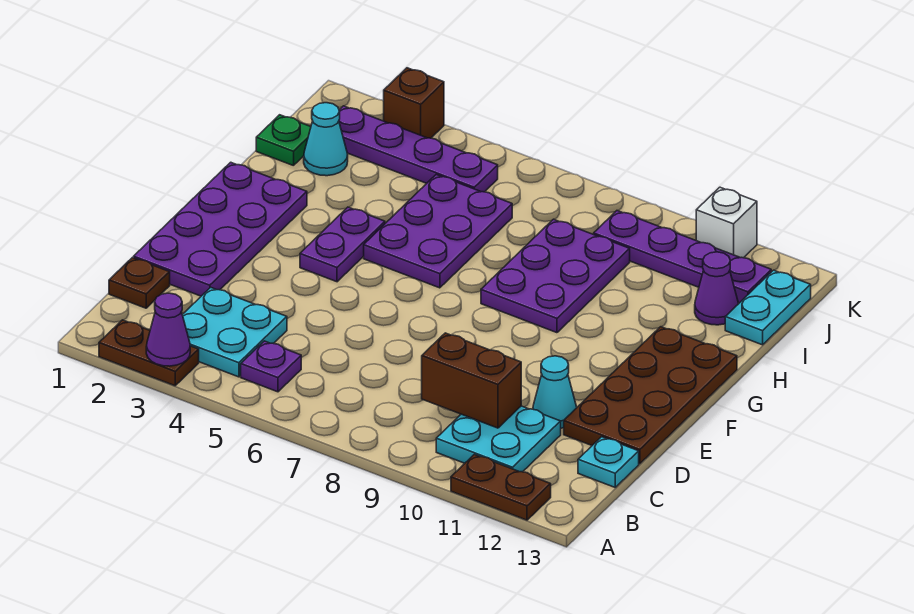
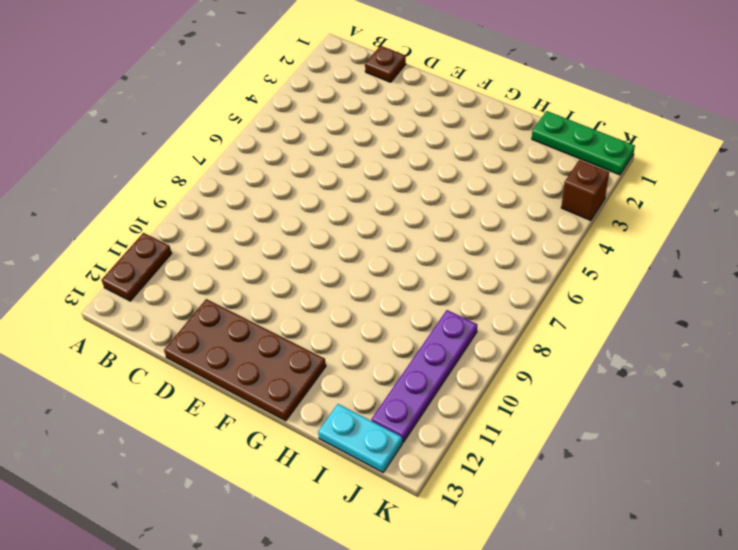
green 1x3 plate [532,111,635,175] -> green 1x1 plate [256,115,311,166]
none -> brown 1x2 plate [99,320,199,386]
none -> cyan 2x2 plate [182,287,287,377]
none -> purple 1x1 plate [241,341,301,392]

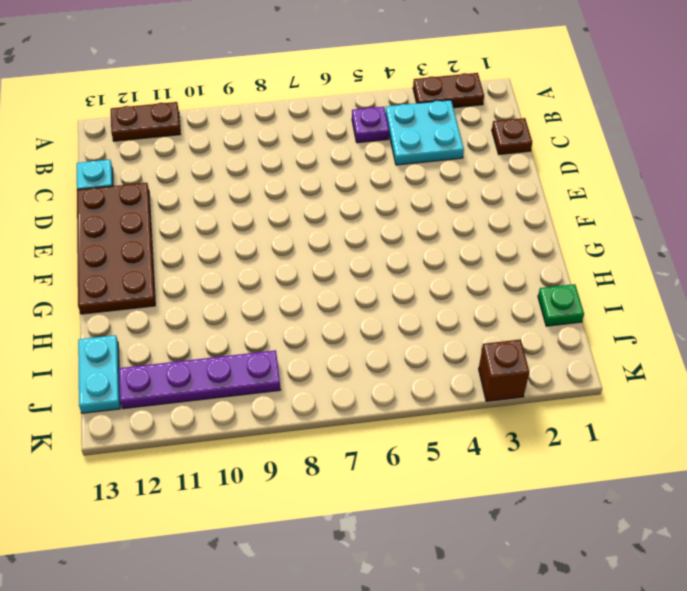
none -> cyan 2x2 plate [436,406,561,472]
none -> purple 2x4 plate [134,162,307,296]
none -> cyan 1x1 cone [533,356,577,428]

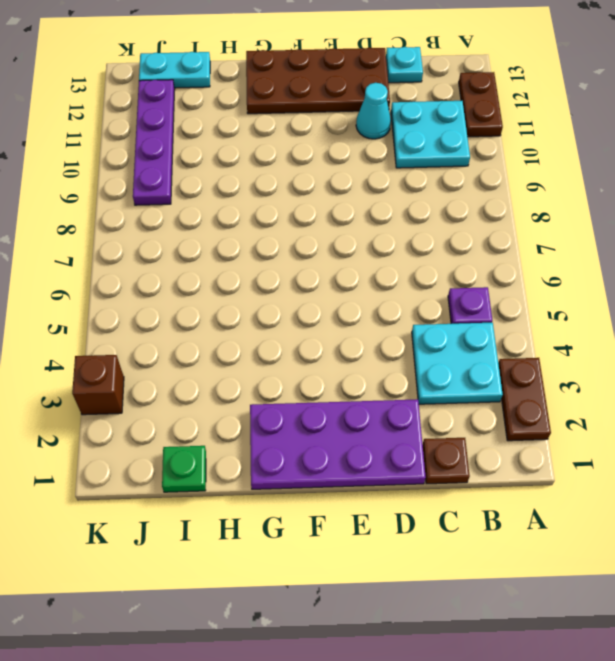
none -> purple 1x2 plate [300,207,385,282]
none -> purple 2x3 plate [364,175,512,288]
none -> purple 2x3 plate [481,219,630,333]

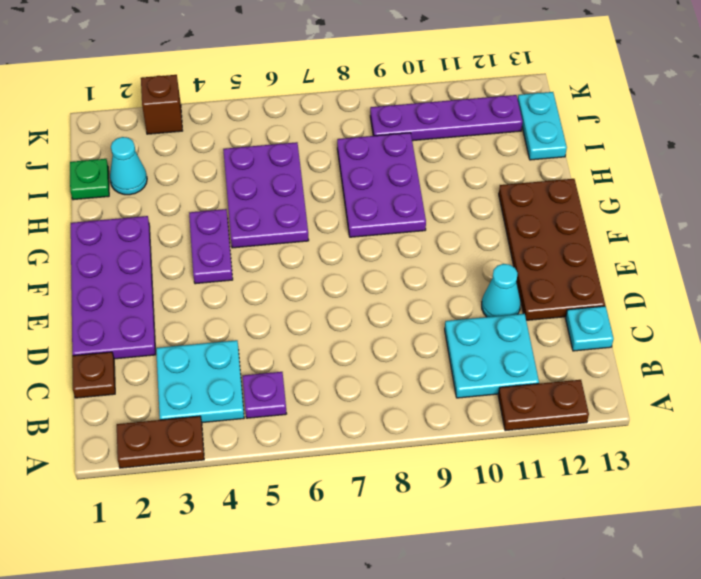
none -> purple 1x1 cone [695,252,739,325]
none -> purple 1x4 plate [339,106,498,192]
none -> white 1x1 brick [696,187,757,258]

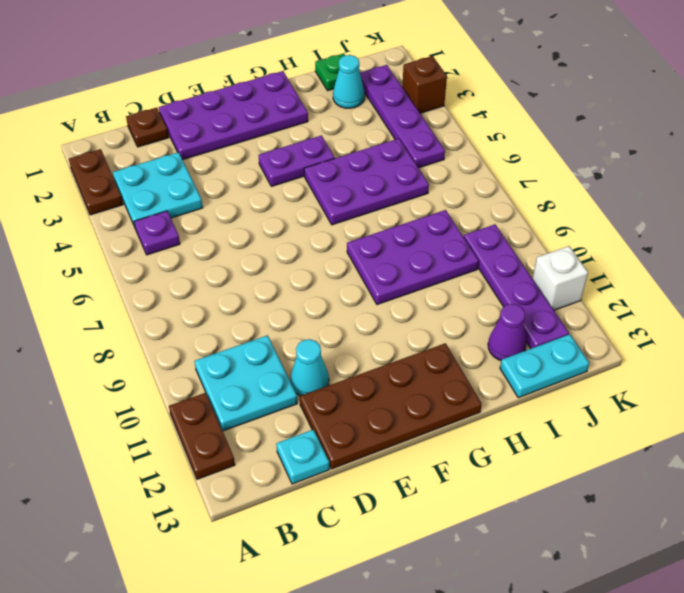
none -> purple 1x1 cone [146,293,190,366]
none -> brown 1x2 brick [422,333,521,428]

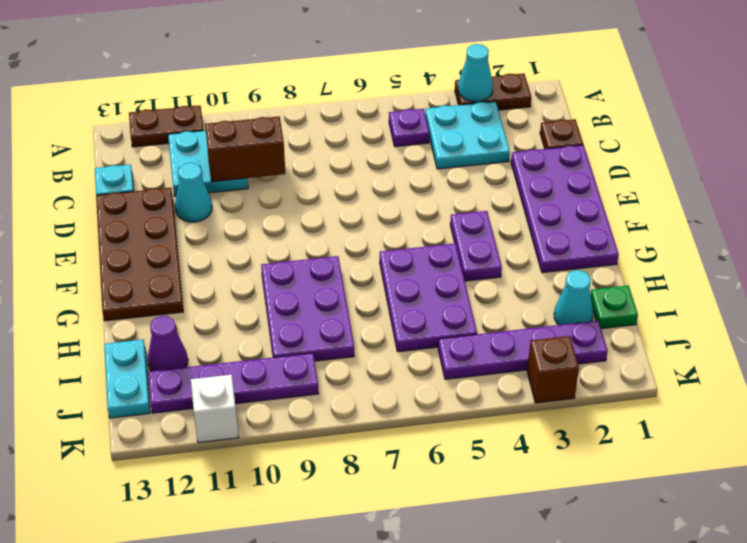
cyan 1x1 cone [458,44,493,102] -> purple 1x1 cone [146,293,190,366]

